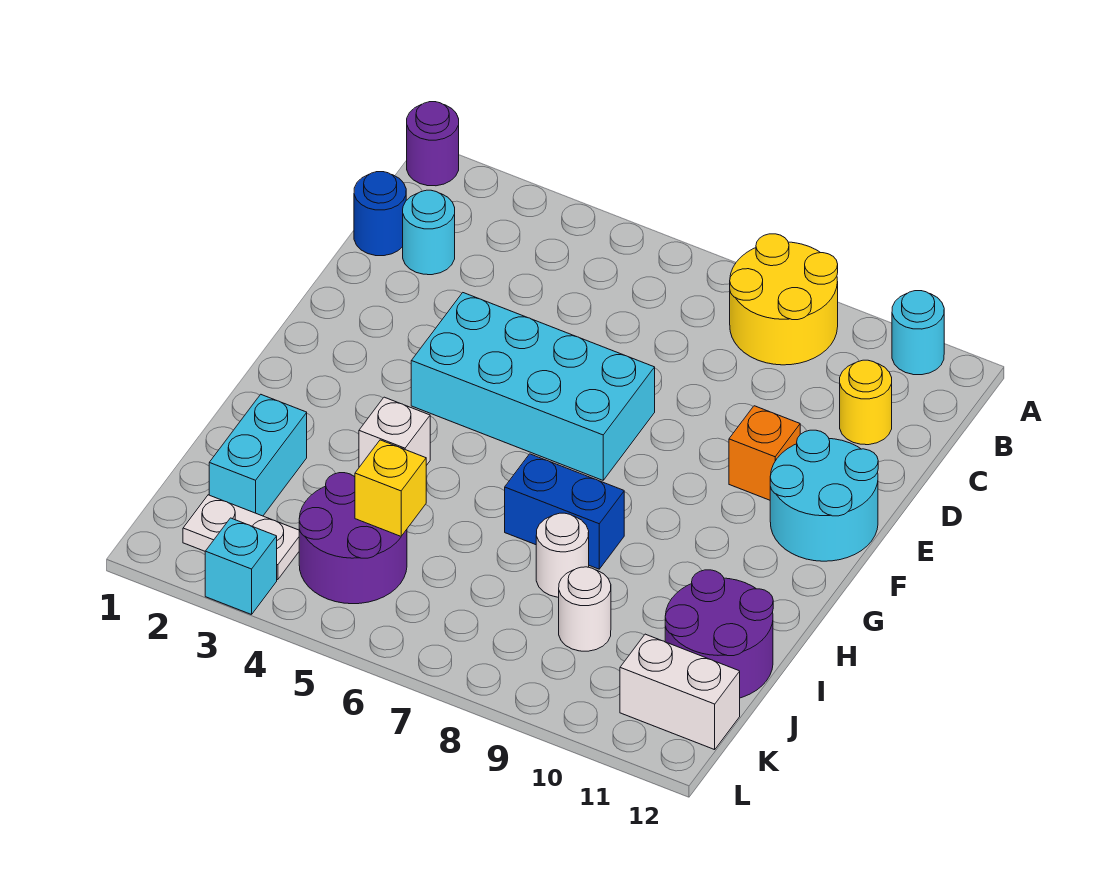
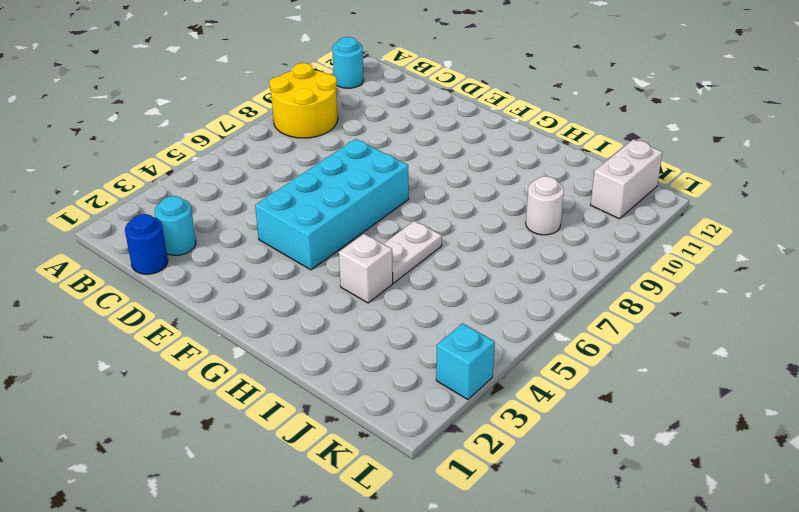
white 1x2 plate [384,221,442,283] -> white 1x2 plate moved to [183,495,299,580]
none -> purple 1x1 round brick [407,102,459,186]
none -> yellow 1x1 round brick [840,360,892,445]
none -> orange 1x1 brick [729,406,800,500]

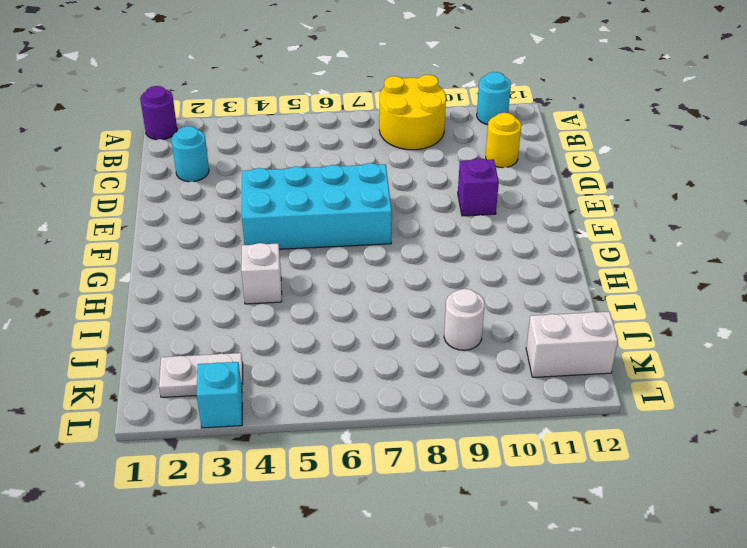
purple 1x1 brick [458,158,499,216] -> orange 1x1 brick [729,406,800,500]
none -> blue 1x1 round brick [354,172,406,256]
none -> cyan 2x2 round brick [770,430,878,561]
none -> blue 1x2 brick [505,454,624,569]

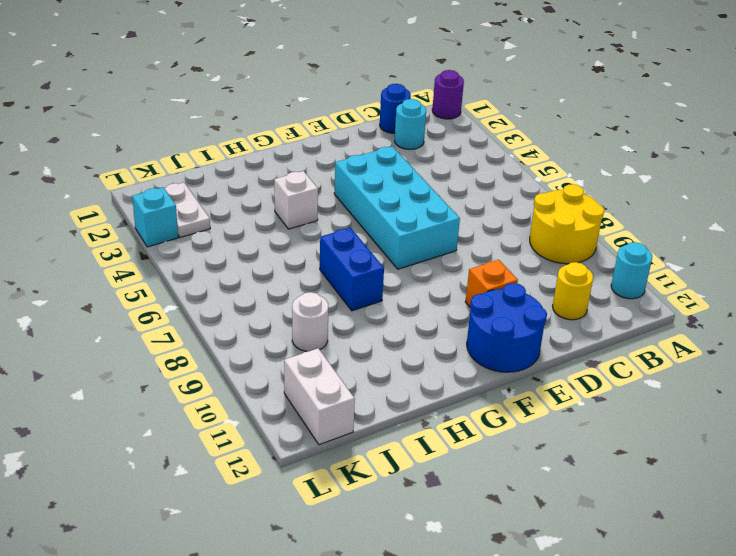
blue 2x2 round brick [467,283,547,372] -> cyan 2x2 round brick [770,430,878,561]
none -> cyan 1x2 brick [209,395,307,516]
none -> white 1x1 round brick [536,513,589,597]
none -> purple 2x2 round brick [665,570,773,698]

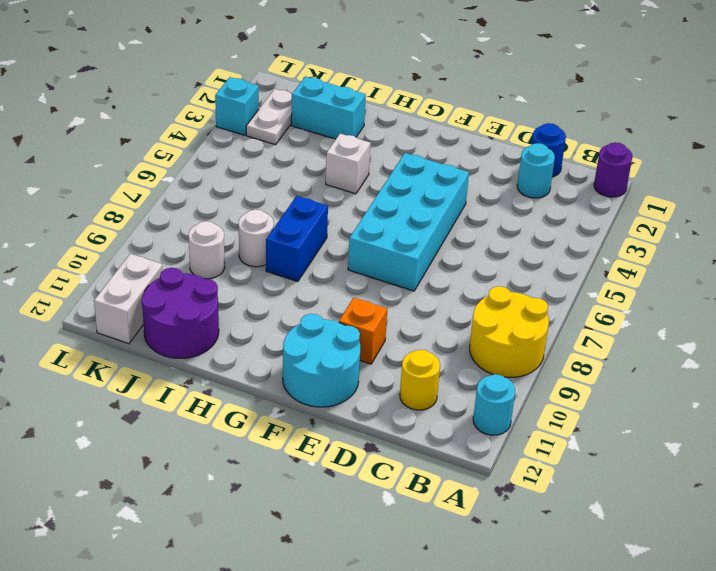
none -> purple 2x2 round brick [299,473,407,604]
none -> yellow 1x1 brick [355,440,426,536]

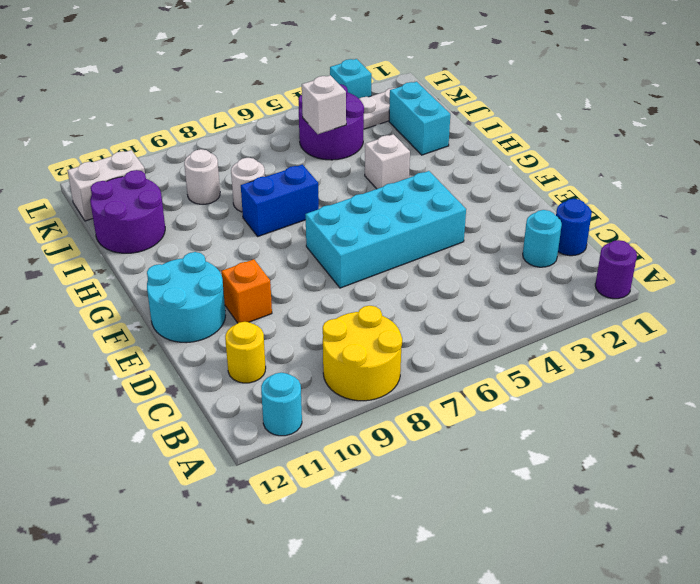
white 1x1 brick [302,75,346,134] -> yellow 1x1 brick [355,440,426,536]

